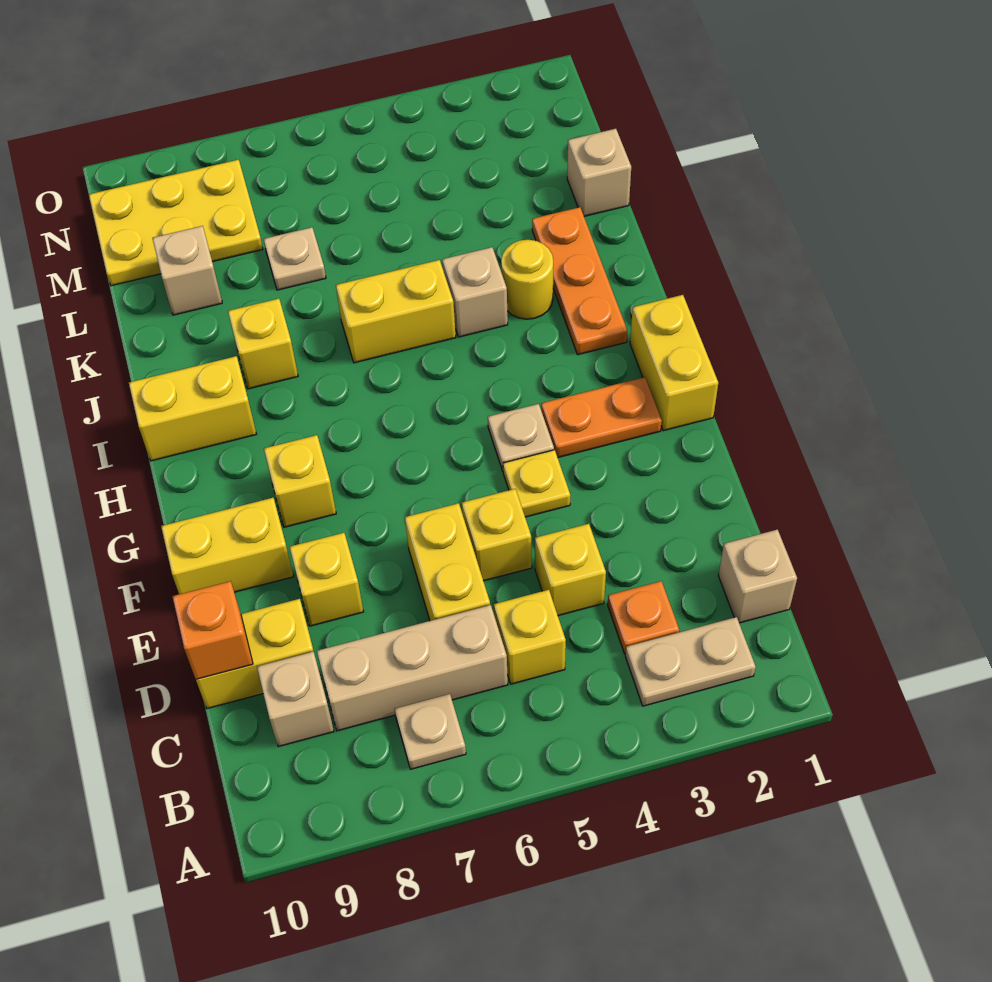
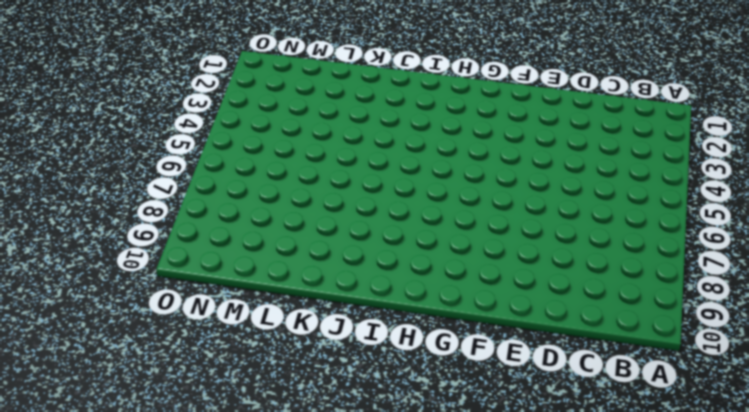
none -> tan 1x2 plate [625,617,756,706]
none -> tan 1x1 plate [395,694,466,769]
none -> tan 1x1 brick [718,530,797,623]

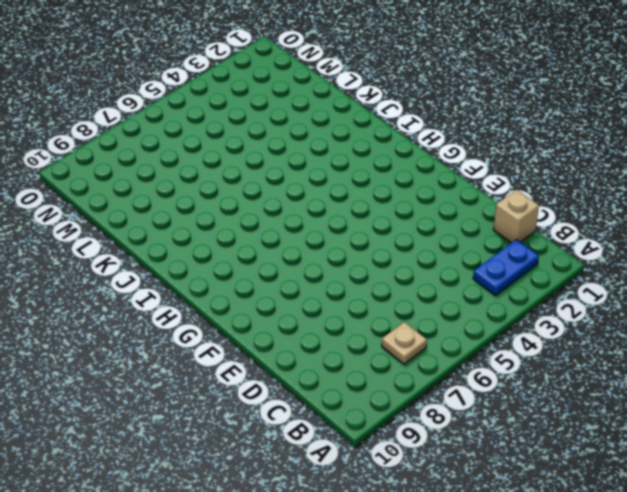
blue 1x2 plate [473,239,539,295] -> tan 1x2 plate [625,617,756,706]
none -> orange 1x1 plate [608,581,679,654]
none -> yellow 1x1 brick [494,590,566,684]
none -> tan 1x3 brick [317,605,508,731]

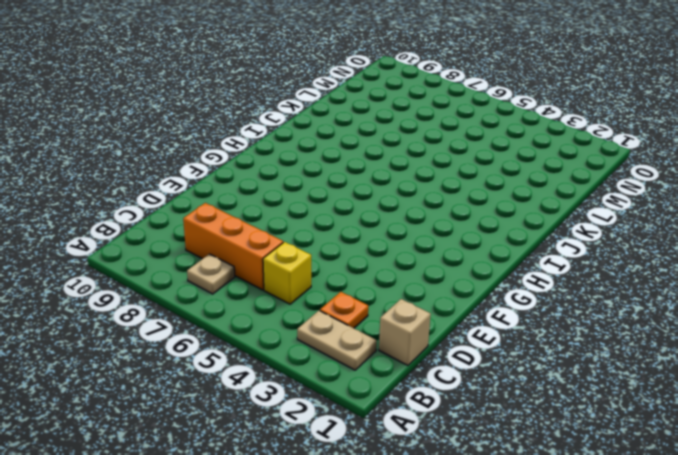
orange 1x3 brick [183,203,283,290] -> tan 1x3 brick [317,605,508,731]
none -> tan 1x1 brick [257,652,334,747]
none -> yellow 1x1 brick [535,524,606,616]
none -> yellow 1x2 brick [405,503,490,621]

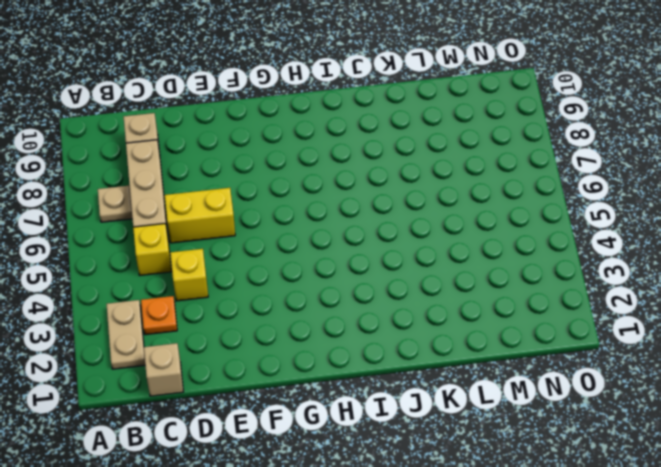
none -> yellow 1x2 brick [196,599,314,708]
none -> yellow 1x1 brick [462,489,532,581]
none -> yellow 1x1 brick [290,533,363,626]

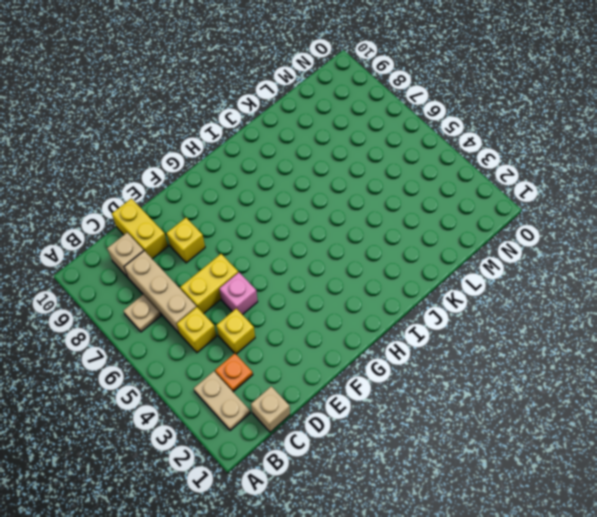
pink 1x1 brick [219,272,258,315] -> yellow 1x1 brick [462,489,532,581]
none -> yellow 1x1 plate [503,450,570,517]
none -> yellow 1x2 brick [161,498,294,594]
none -> yellow 1x2 brick [630,295,718,431]

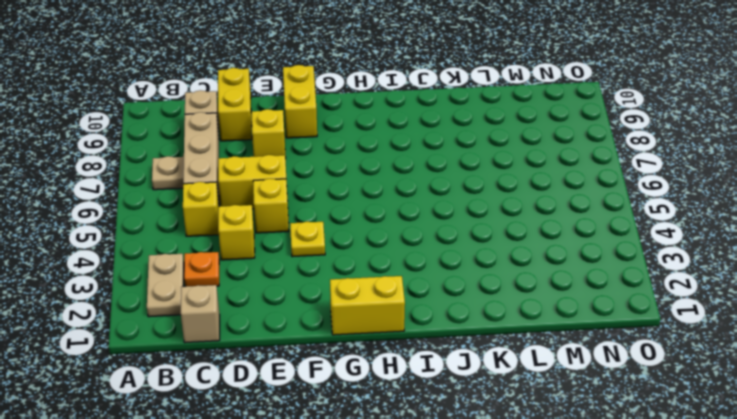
none -> orange 1x2 plate [541,377,662,458]
none -> tan 1x1 plate [488,404,554,471]
none -> yellow 1x1 brick [264,435,336,527]

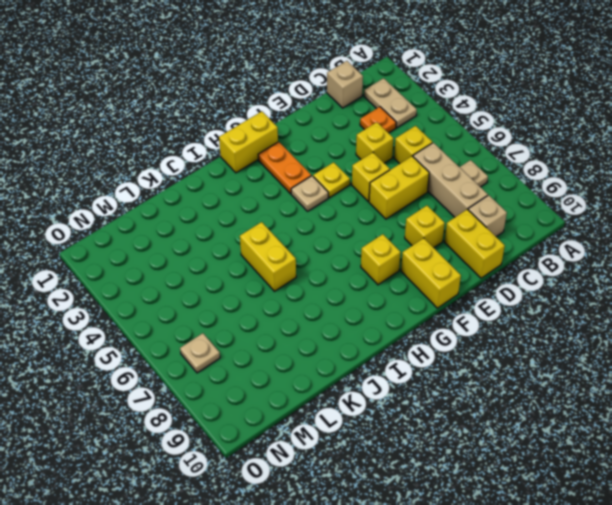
tan 1x1 plate [180,333,220,373] -> tan 1x1 plate moved to [264,227,326,290]
none -> orange 1x3 plate [532,207,627,355]
none -> yellow 1x2 brick [129,356,256,461]
none -> yellow 1x1 round brick [501,240,553,319]

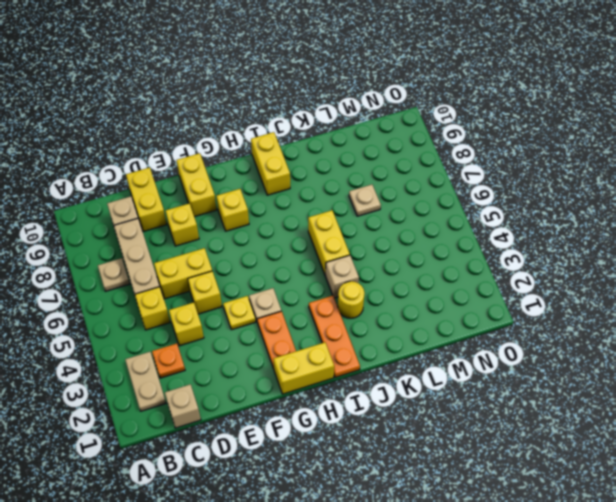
orange 1x3 plate [309,296,360,377] -> orange 1x3 plate turned to [532,207,627,355]
none -> yellow 1x1 brick [228,299,298,389]
none -> tan 1x1 brick [567,129,631,216]
none -> tan 1x1 brick [152,226,222,315]

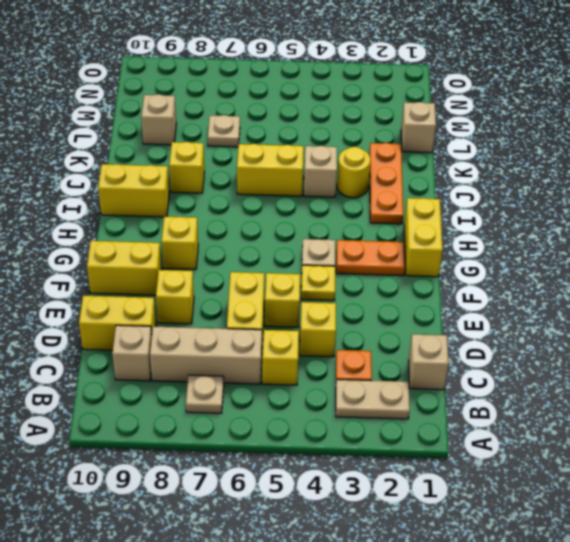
none -> yellow 2x3 plate [89,160,263,286]
none -> orange 1x1 brick [172,581,253,679]

